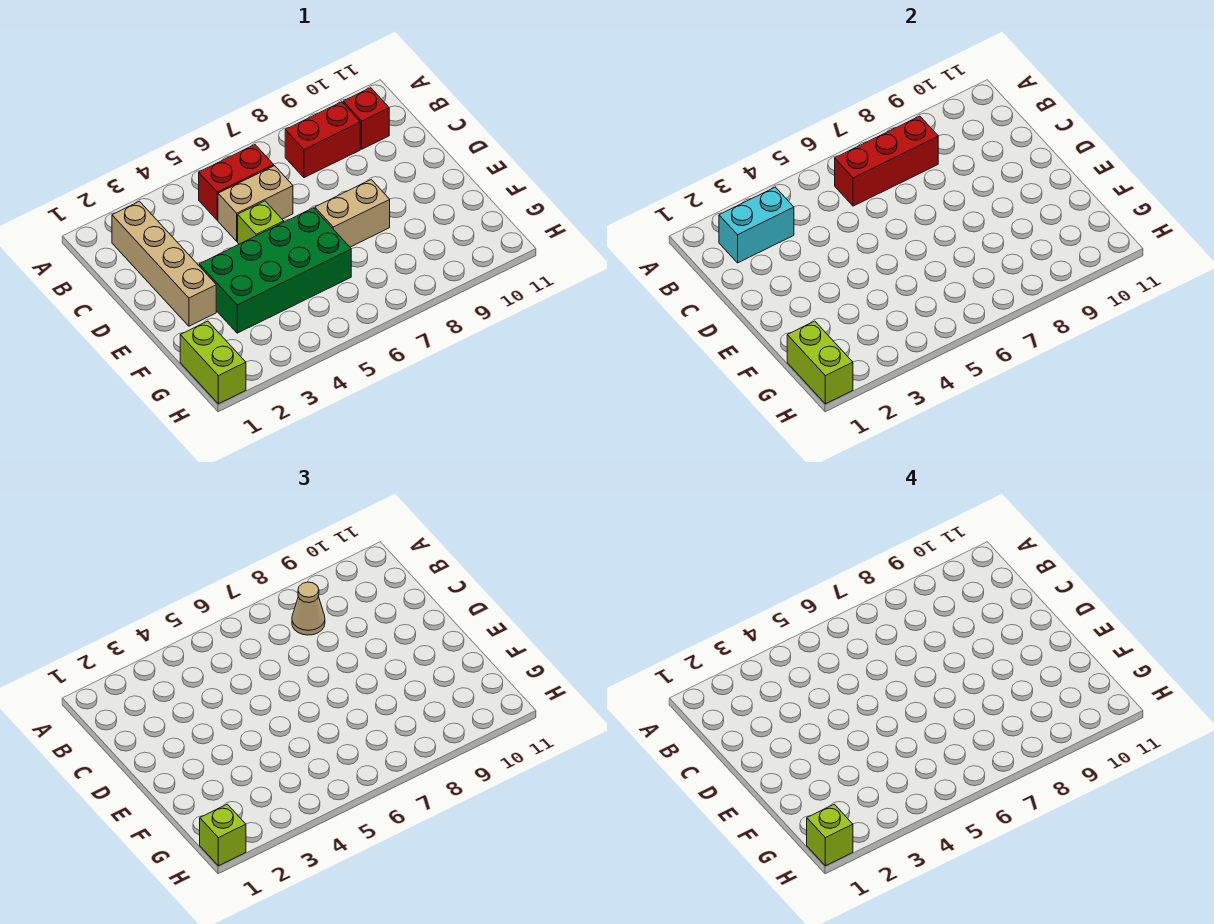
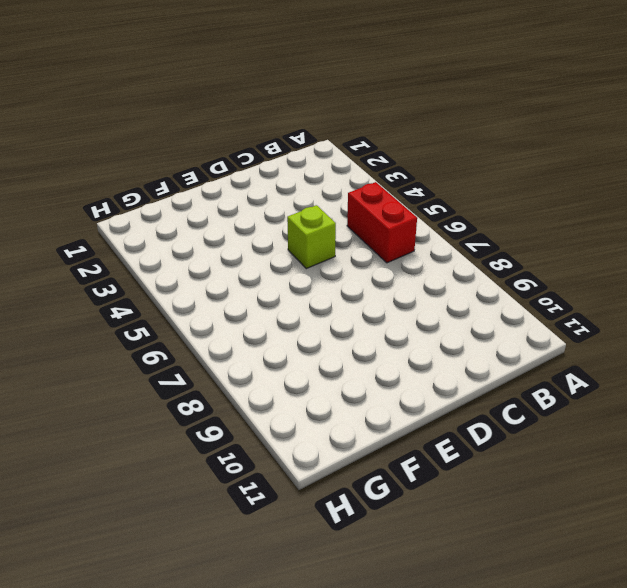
none -> tan 1x4 brick [112,201,216,326]
none -> red 1x2 brick [285,102,360,178]
none -> red 1x1 brick [343,88,389,149]

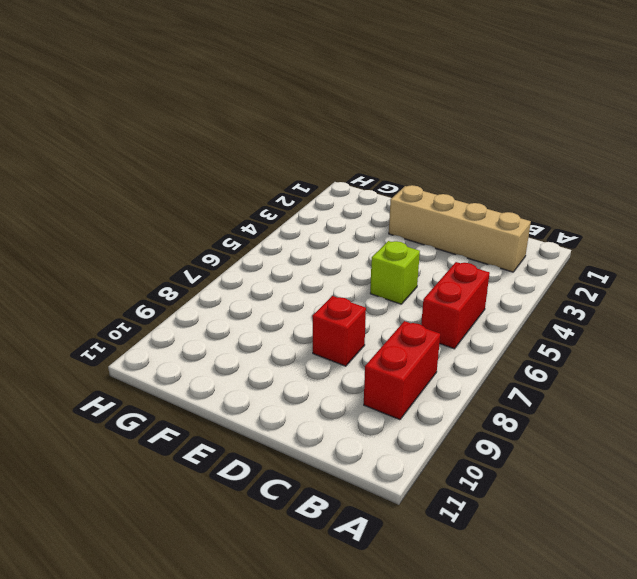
red 1x1 brick [312,296,366,366] -> red 1x1 brick moved to [343,88,389,149]
none -> tan 1x2 brick [218,166,293,241]
none -> green 2x4 brick [199,208,351,333]
none -> tan 1x2 brick [315,180,390,247]

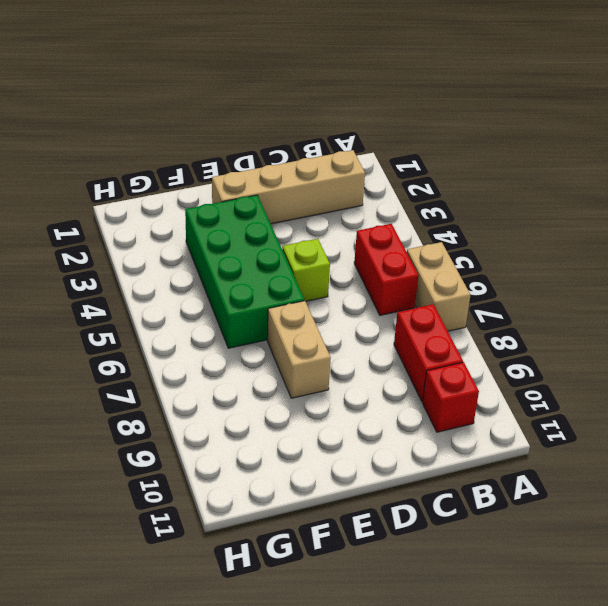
tan 1x2 brick [407,242,470,331] -> tan 1x2 brick moved to [218,166,293,241]
none -> lime 1x2 brick [180,321,246,404]
none -> cyan 1x2 brick [719,187,794,263]
none -> red 1x3 brick [835,116,938,206]

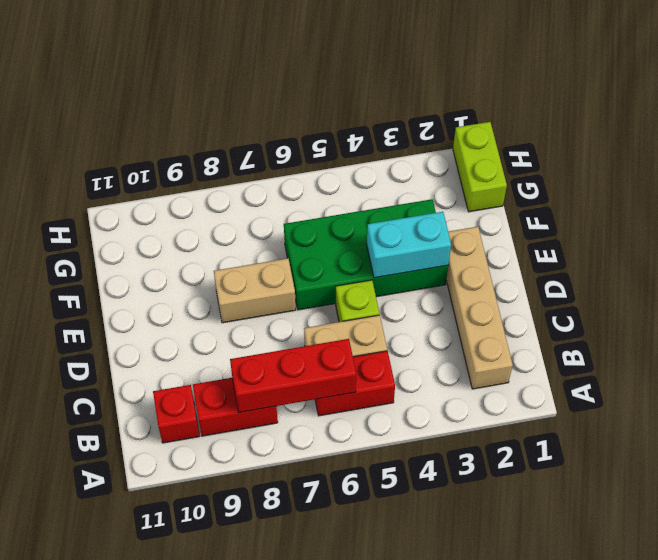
cyan 1x2 brick [367,212,451,278] -> cyan 1x2 brick moved to [719,187,794,263]
none -> lime 1x2 brick [787,321,853,404]
none -> tan 1x1 cone [292,582,325,635]
none -> lime 1x1 brick [200,804,246,866]

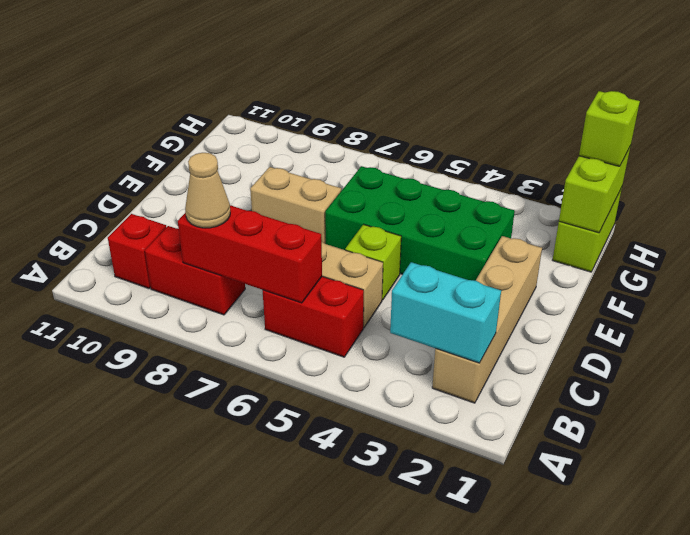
none -> lime 1x1 brick [807,804,853,866]

